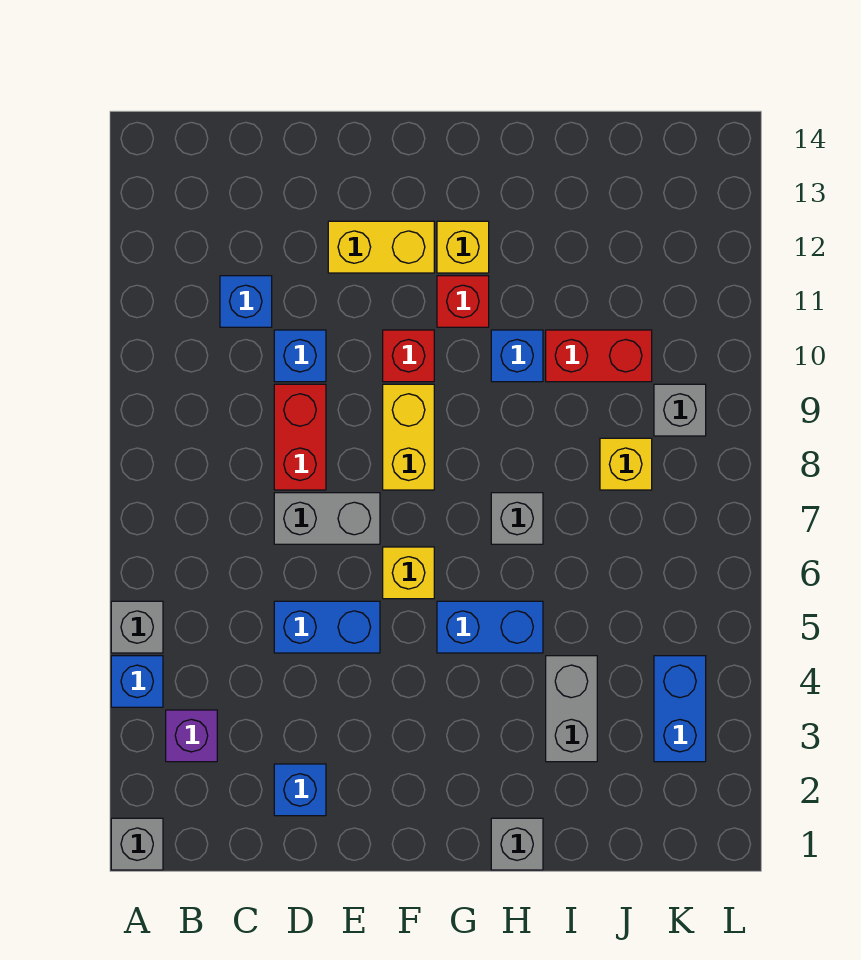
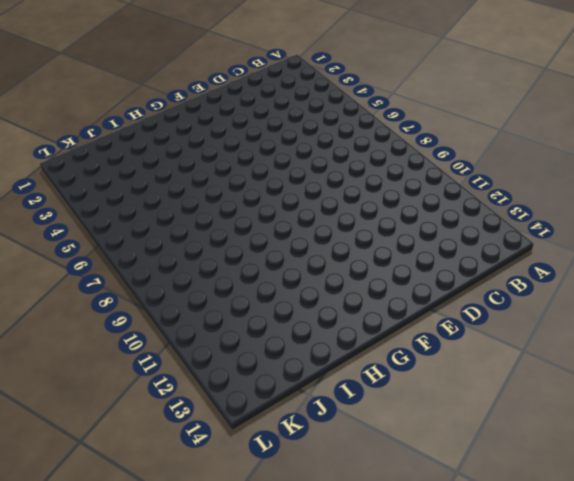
none -> grey 1x1 brick [111,818,163,870]
none -> blue 1x1 brick [111,656,163,707]
none -> grey 1x1 brick [111,601,163,653]

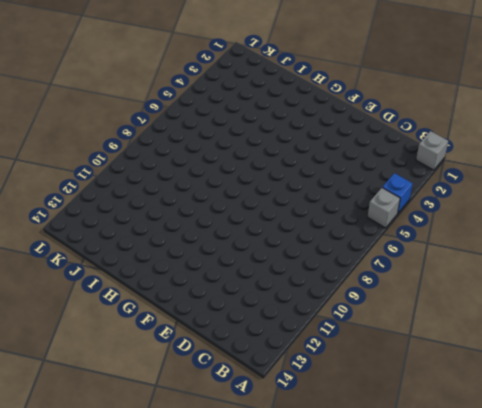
none -> purple 1x1 brick [166,710,217,762]
none -> blue 1x1 brick [220,276,272,327]
none -> blue 1x1 brick [274,764,326,816]

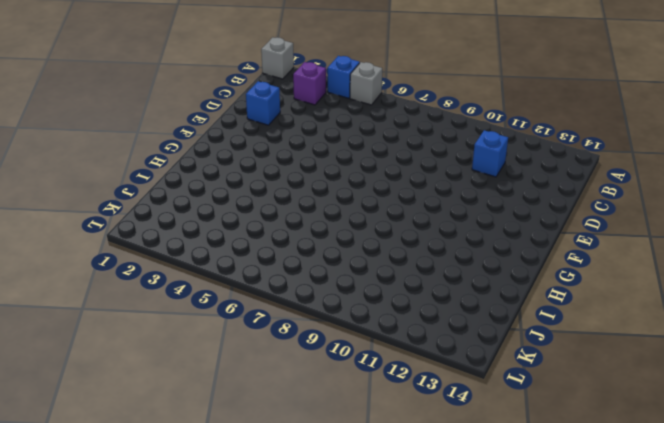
none -> blue 1x2 brick [274,601,380,653]
none -> grey 1x2 brick [274,493,380,544]
none -> red 1x2 brick [274,384,326,490]

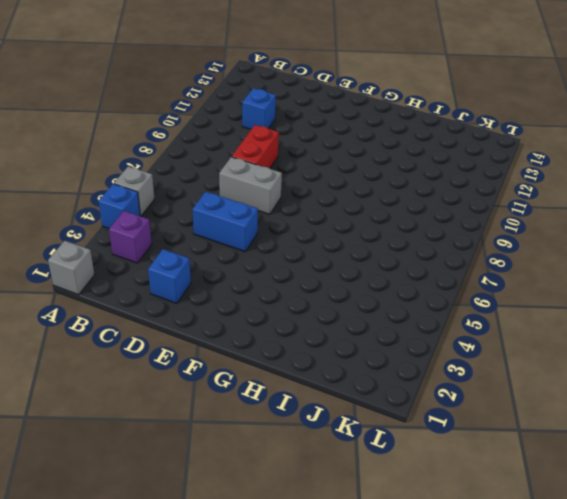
none -> blue 1x1 brick [274,330,326,382]
none -> yellow 1x2 brick [328,221,434,273]
none -> yellow 1x1 brick [383,547,434,599]

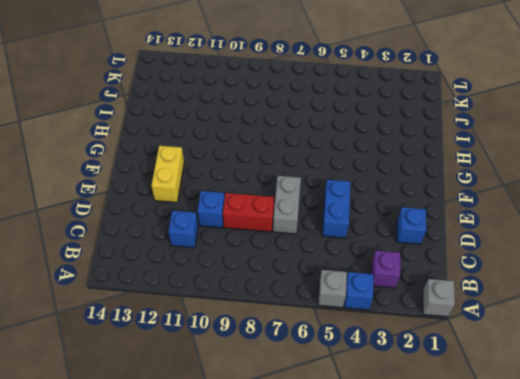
none -> yellow 1x1 brick [383,547,434,599]
none -> yellow 1x2 brick [383,384,434,490]
none -> red 1x1 brick [383,330,434,382]

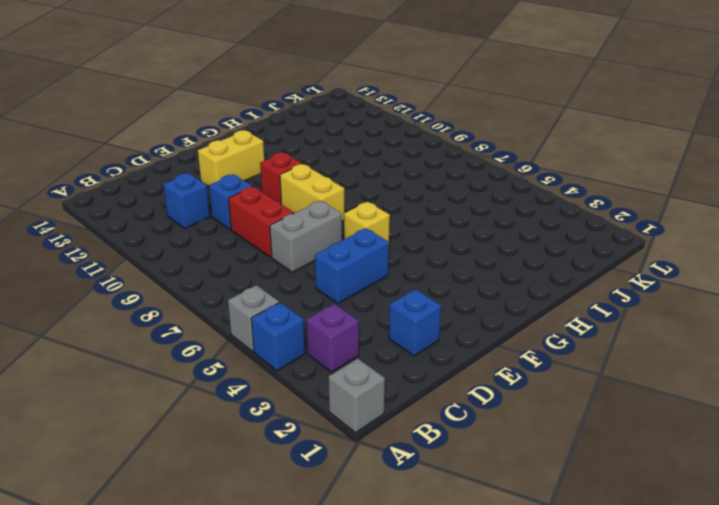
none -> blue 1x2 brick [437,601,543,653]
none -> red 1x1 brick [437,276,489,327]
none -> yellow 1x1 brick [437,221,489,273]

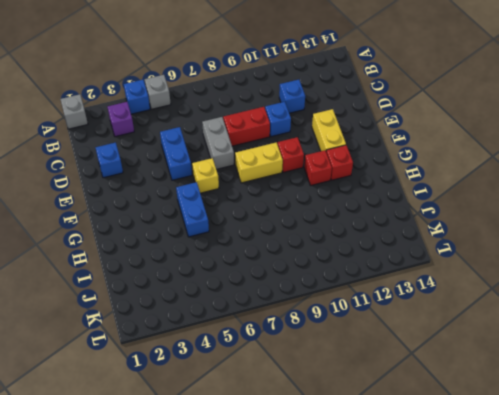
red 1x1 brick [326,145,353,180] -> yellow 1x1 brick [437,221,489,273]
none -> grey 1x1 brick [491,818,543,870]
none -> grey 1x1 brick [491,493,543,544]
none -> blue 1x1 brick [491,330,543,382]

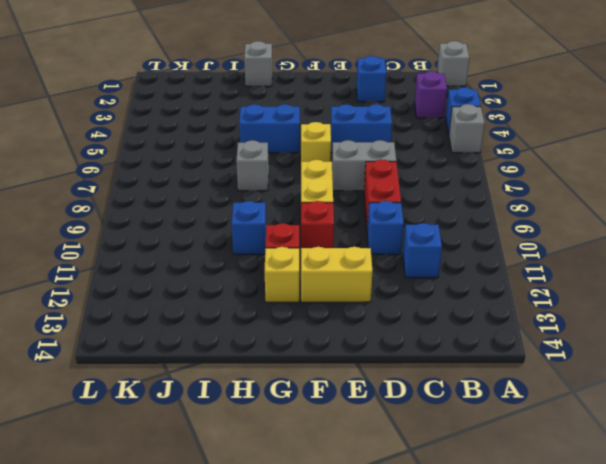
none -> grey 1x2 brick [546,656,597,762]
none -> red 1x2 brick [546,330,652,382]
none -> yellow 1x1 brick [600,438,652,490]

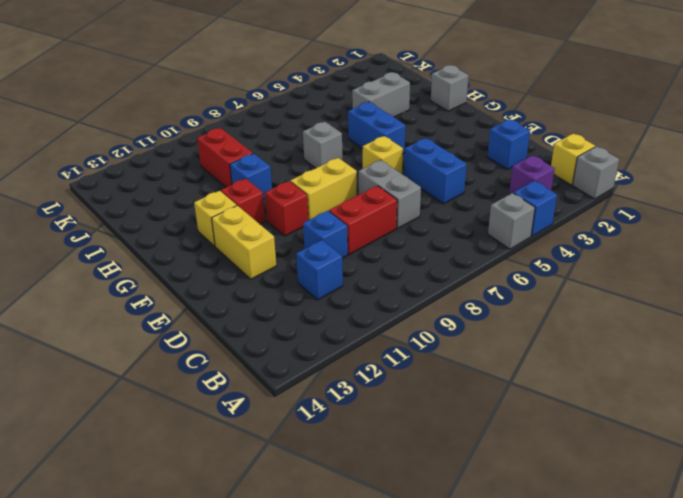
yellow 1x1 brick [551,134,595,185] -> yellow 1x1 brick moved to [600,438,652,490]
none -> blue 1x2 brick [654,656,706,762]
none -> grey 1x1 brick [654,384,706,436]

